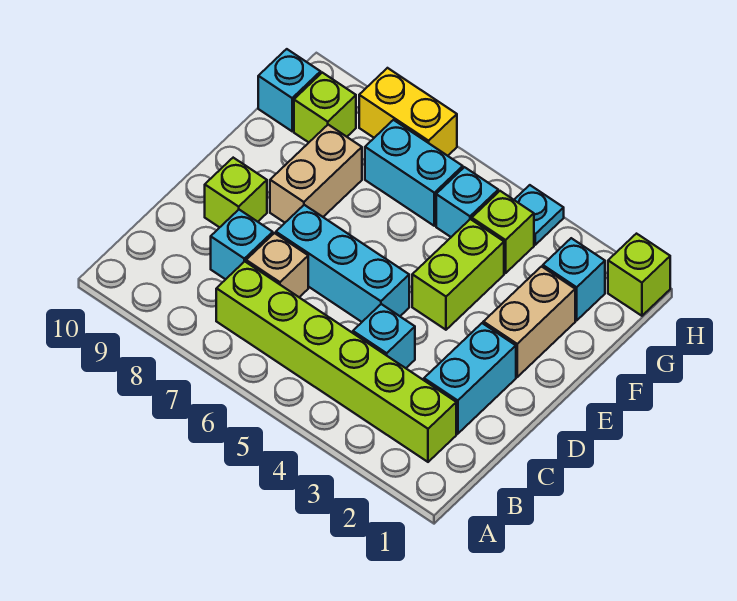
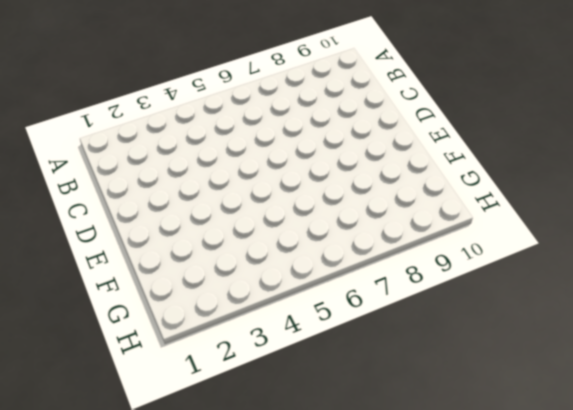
none -> lime 1x6 brick [216,261,456,462]
none -> cyan 1x2 brick [424,323,516,434]
none -> cyan 1x1 brick [353,304,415,368]

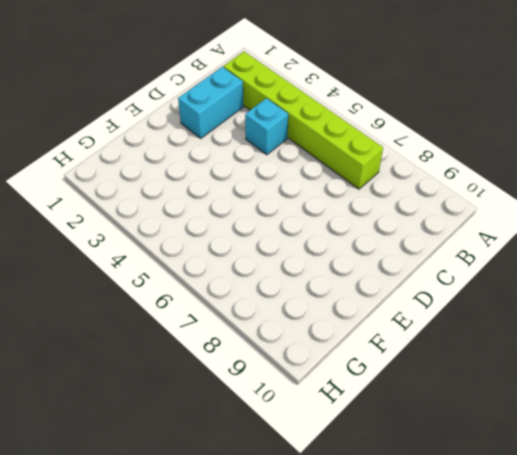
none -> tan 1x1 brick [246,233,308,297]
none -> cyan 1x1 brick [211,210,273,279]
none -> cyan 1x3 brick [276,205,409,322]

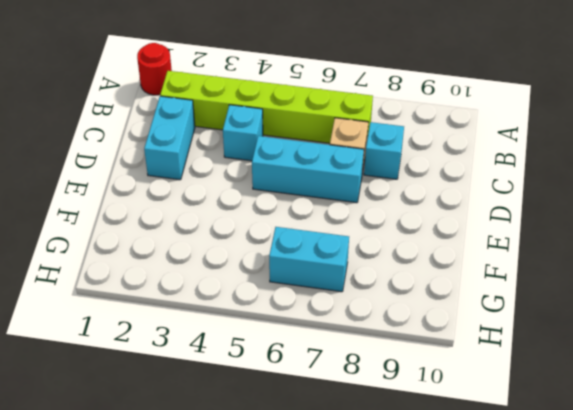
red 1x1 round brick [137,43,172,95] -> none
none -> lime 1x1 brick [205,158,267,227]
none -> tan 1x2 brick [483,267,575,377]
none -> lime 1x2 brick [412,219,504,330]

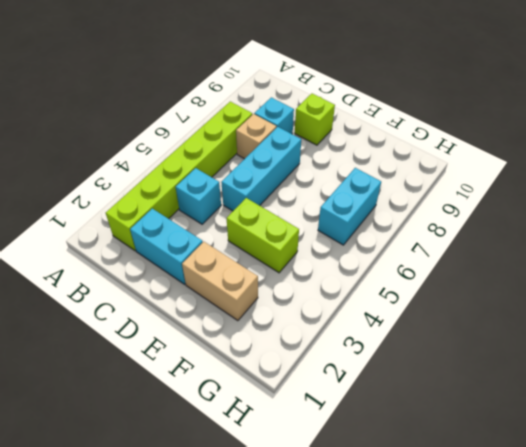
none -> tan 1x2 brick [270,125,362,223]
none -> cyan 1x1 brick [543,238,605,320]
none -> lime 1x1 brick [472,191,534,273]

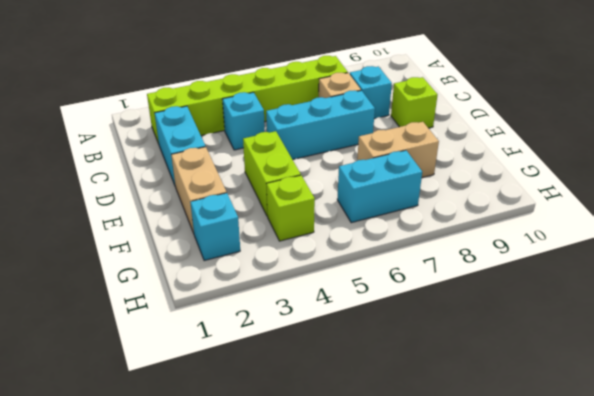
tan 1x2 brick [357,122,439,178] -> tan 1x2 brick turned to [270,125,362,223]
none -> cyan 1x1 brick [436,167,498,237]
none -> lime 1x1 brick [294,73,356,142]
none -> cyan 1x1 brick [258,49,321,131]

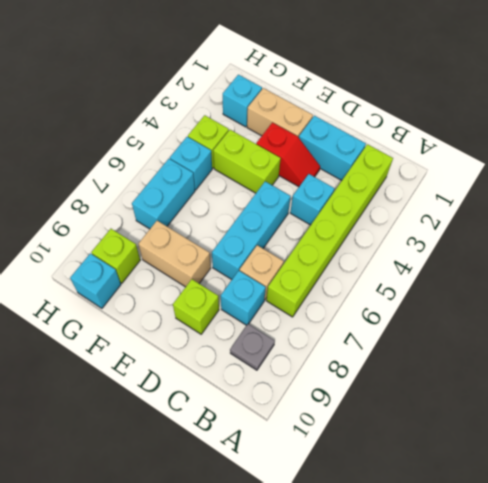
grey 1x1 plate [230,324,275,370] -> none
red 1x2 slope [256,123,320,187] -> none
none -> lime 1x1 brick [608,234,670,316]
none -> cyan 1x1 plate [514,185,564,245]
none -> yellow 1x2 brick [359,68,457,156]

